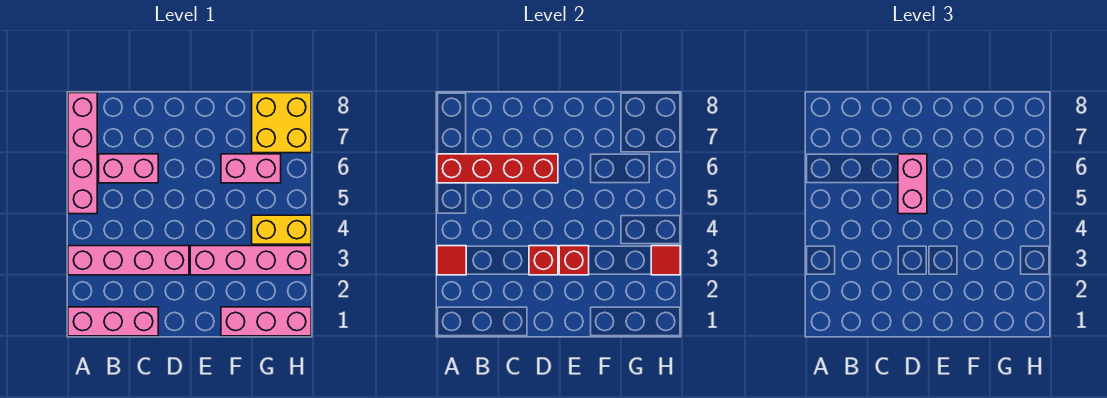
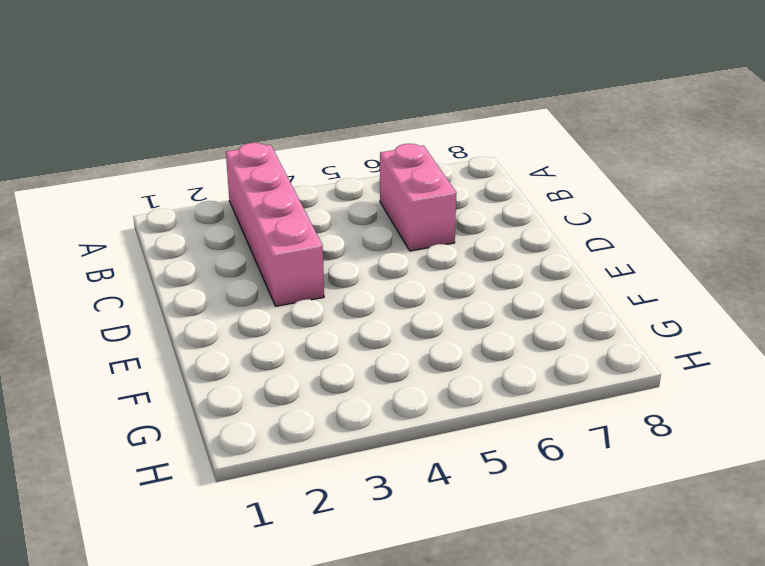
none -> pink 1x3 brick [68,307,158,336]
none -> pink 1x4 brick [68,93,97,214]
none -> pink 1x4 brick [190,246,311,275]

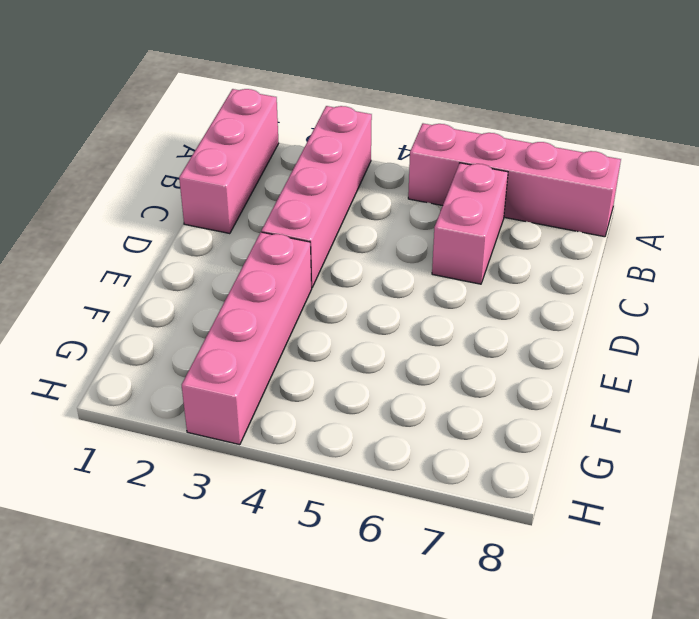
none -> pink 1x3 brick [221,307,311,336]
none -> pink 1x2 brick [221,154,281,183]
none -> yellow 1x2 brick [252,215,311,244]

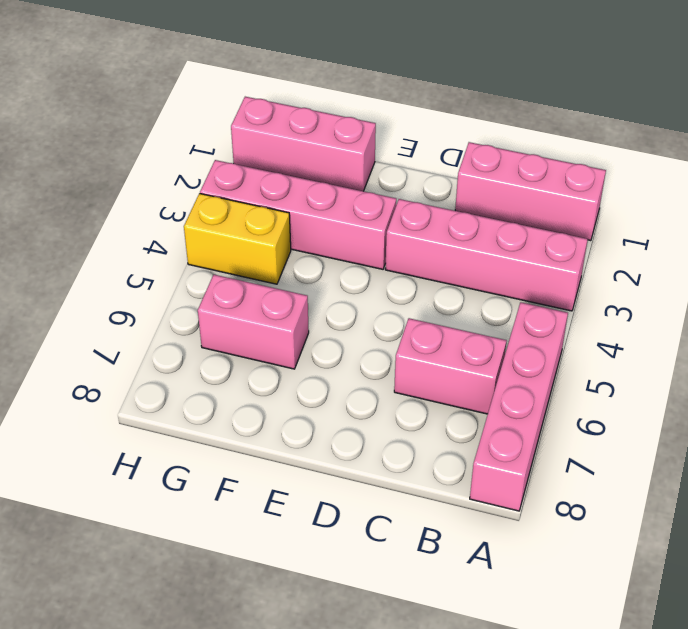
none -> yellow 2x2 brick [252,93,311,153]
none -> red 1x1 tile [437,246,466,275]
none -> red 1x4 brick [437,154,558,183]

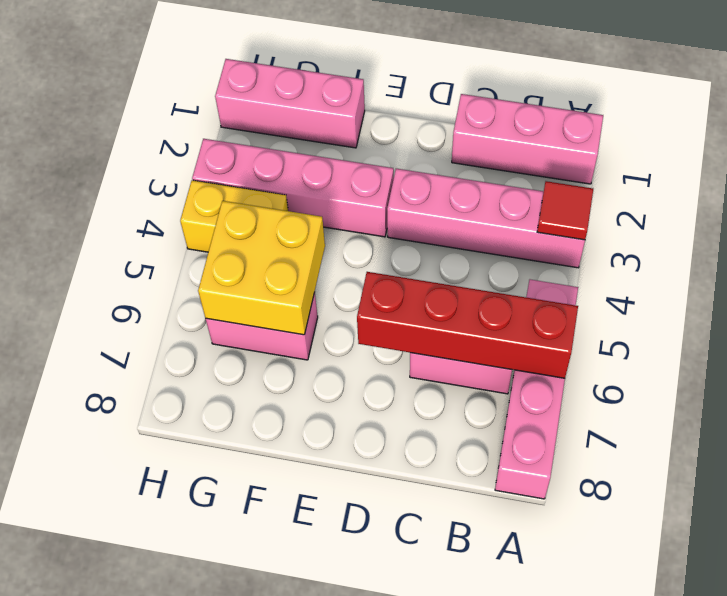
yellow 2x2 brick [198,201,325,335] -> yellow 2x2 brick moved to [252,93,311,153]
none -> red 1x1 brick [529,246,558,275]
none -> red 1x1 brick [559,246,589,275]
none -> red 1x1 tile [651,246,680,275]

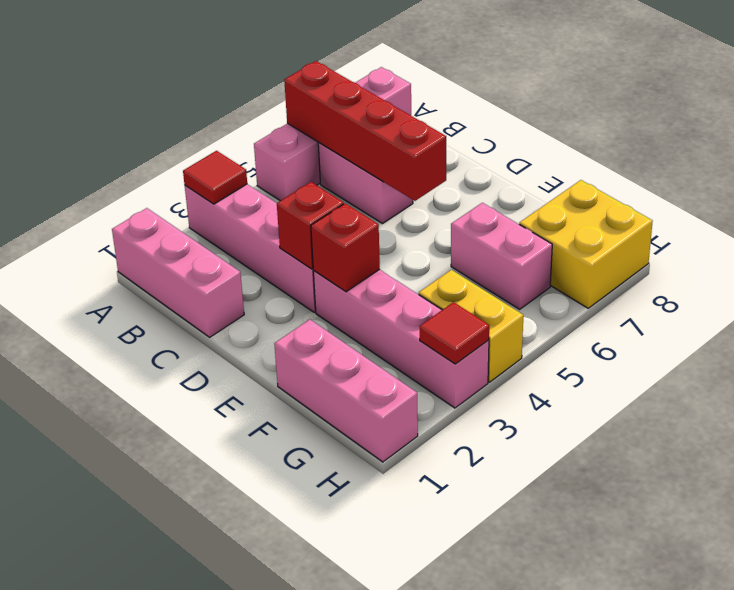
none -> pink 1x2 brick [898,154,927,214]

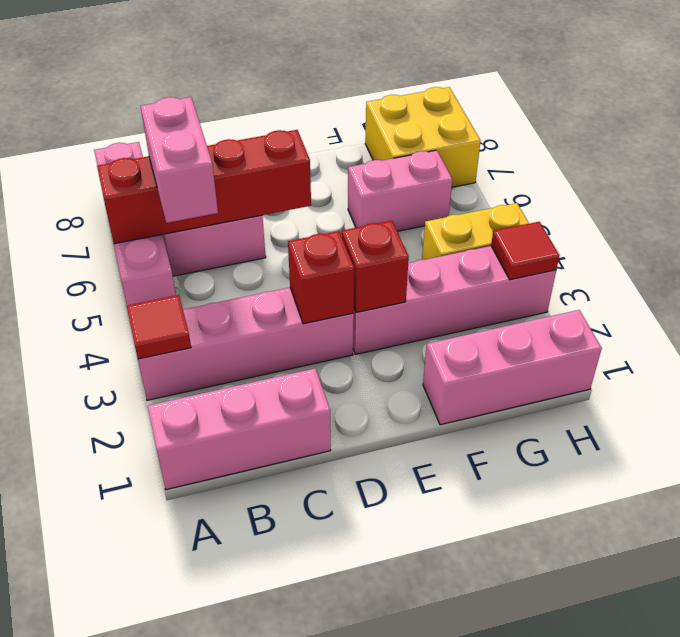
pink 1x2 brick [141,97,218,223] -> pink 1x2 brick moved to [898,154,927,214]

